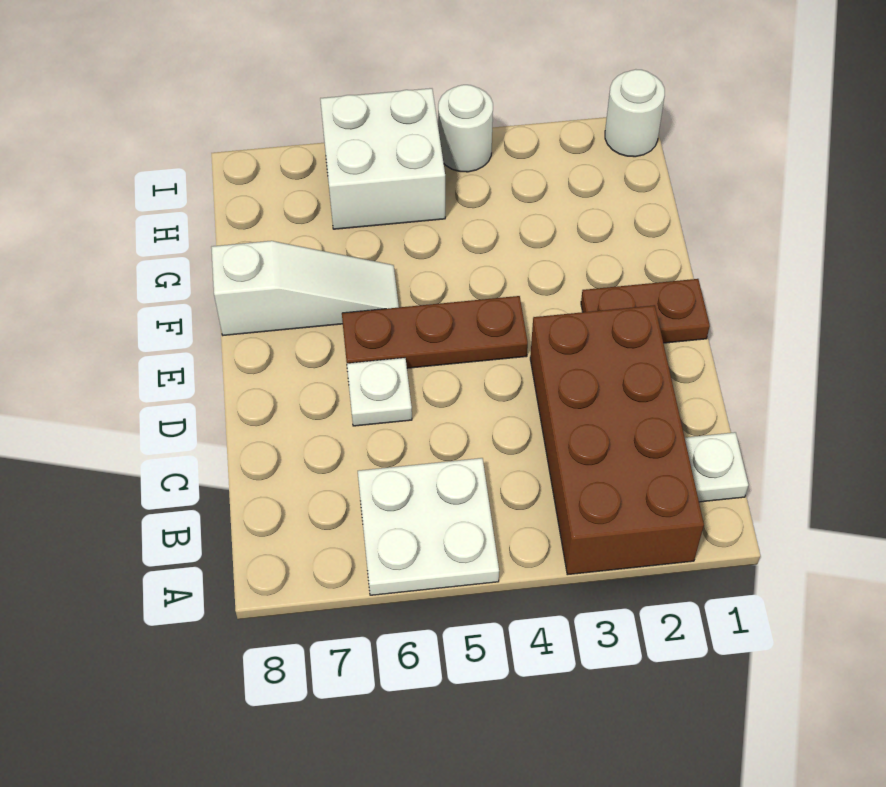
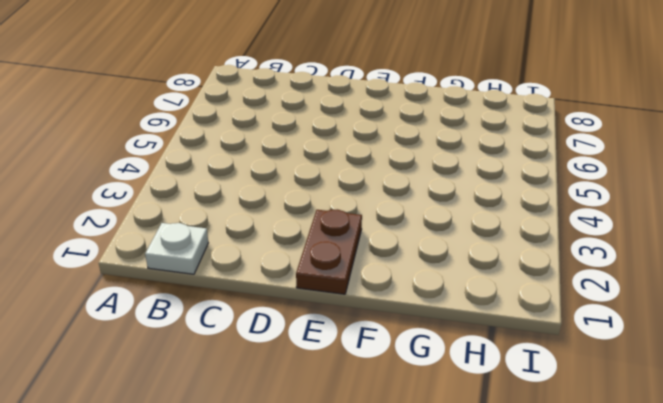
none -> brown 2x4 brick [530,305,704,575]
none -> white 2x2 plate [358,458,499,595]

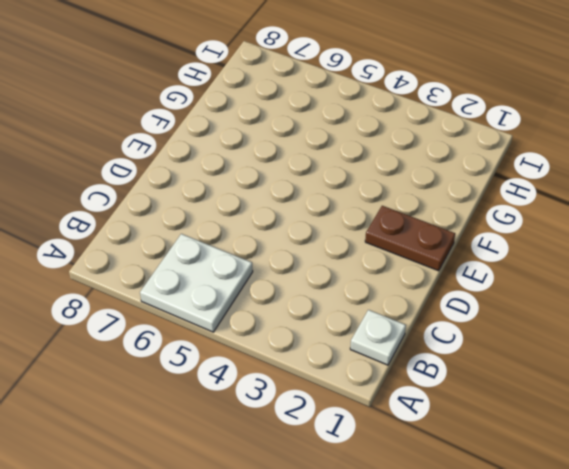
none -> brown 2x4 brick [530,305,704,575]
none -> white 1x1 plate [347,358,412,426]

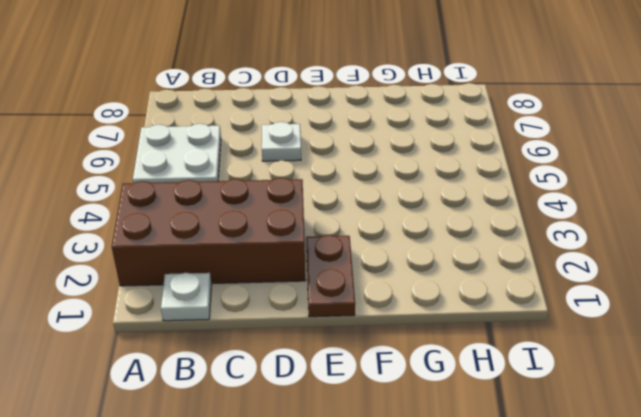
none -> brown 1x3 plate [342,296,528,368]
none -> white 1x3 slope [211,241,399,335]

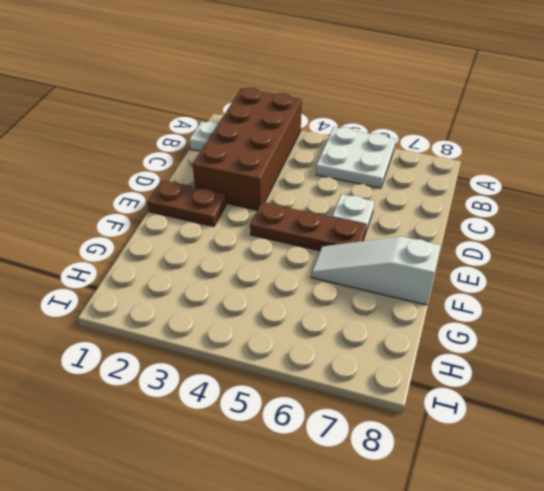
none -> white 2x2 brick [320,88,445,229]
none -> white 1x1 round brick [605,69,665,157]

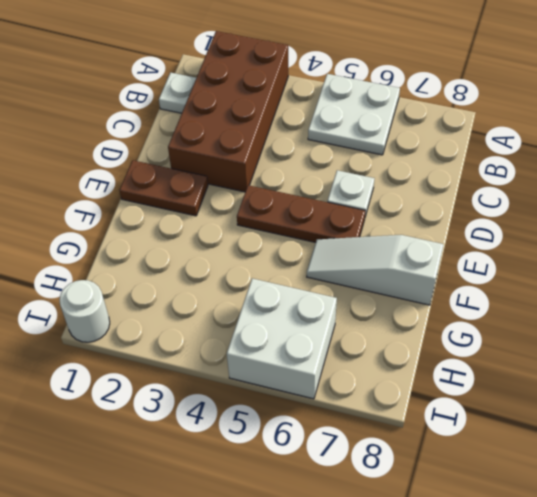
none -> white 1x1 round brick [438,85,493,172]

